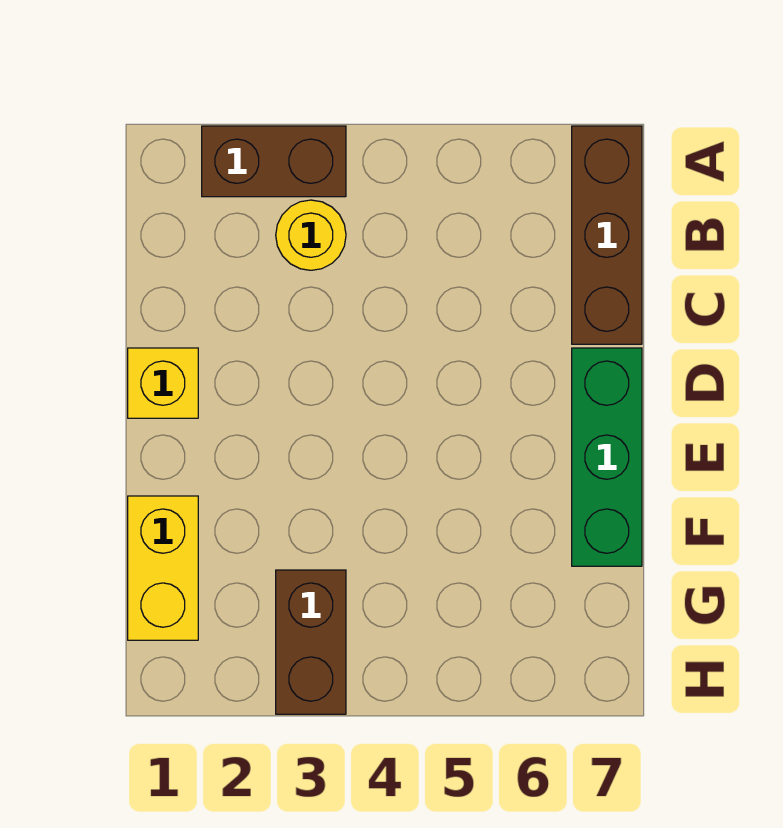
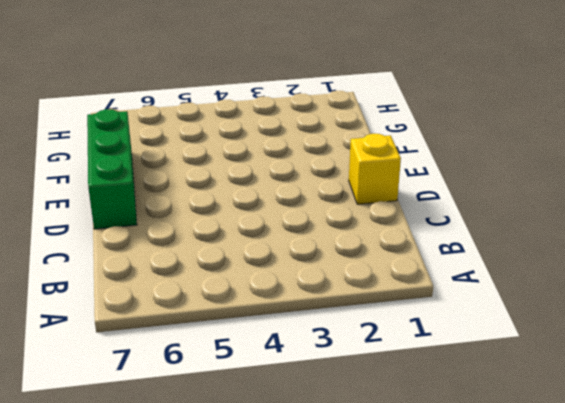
none -> brown 1x2 brick [202,126,346,197]
none -> brown 1x3 brick [572,126,642,344]

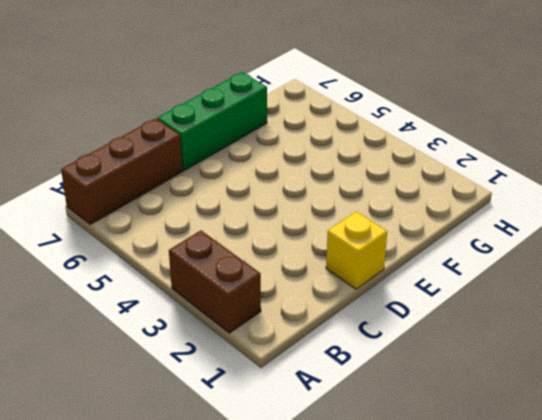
none -> yellow 1x1 round brick [276,200,346,270]
none -> yellow 1x2 brick [128,496,198,640]

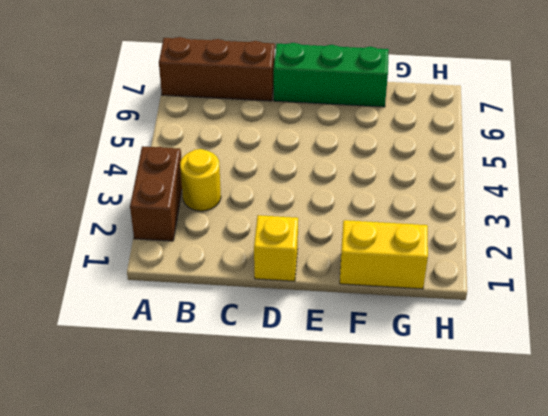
none -> brown 1x2 brick [276,570,346,714]

